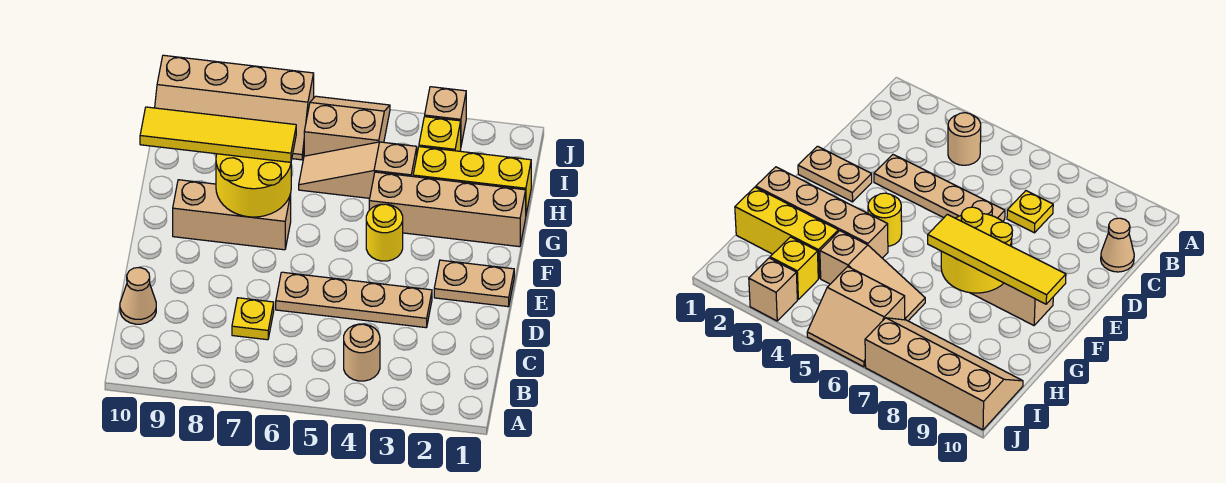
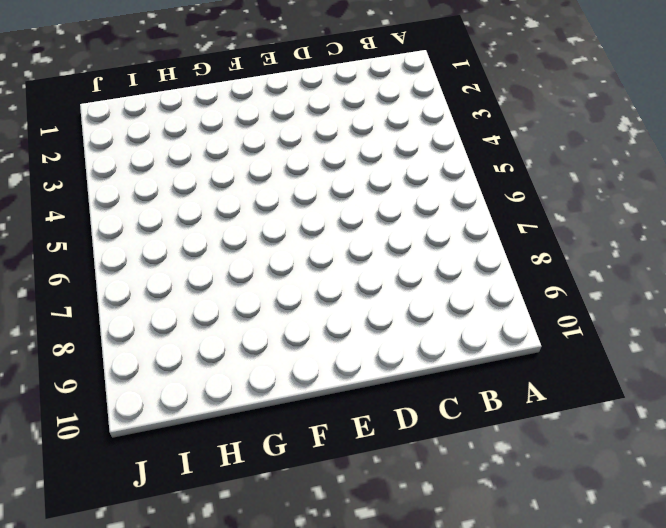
none -> tan 1x1 round brick [344,324,380,381]
none -> yellow 1x1 plate [232,298,274,340]
none -> tan 1x1 cone [120,268,156,324]

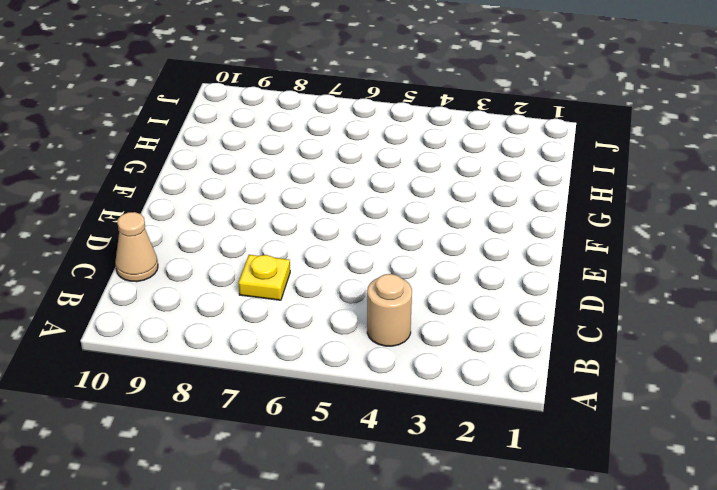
none -> tan 1x4 plate [276,272,432,328]
none -> tan 1x2 plate [434,260,514,307]
none -> yellow 1x1 round brick [366,204,403,261]

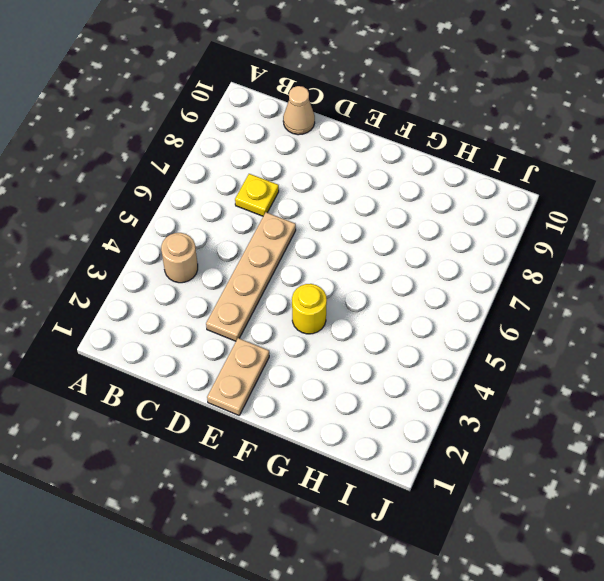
none -> tan 1x3 brick [173,180,291,250]
none -> tan 1x4 brick [369,172,526,247]
none -> yellow 1x3 brick [413,147,531,214]

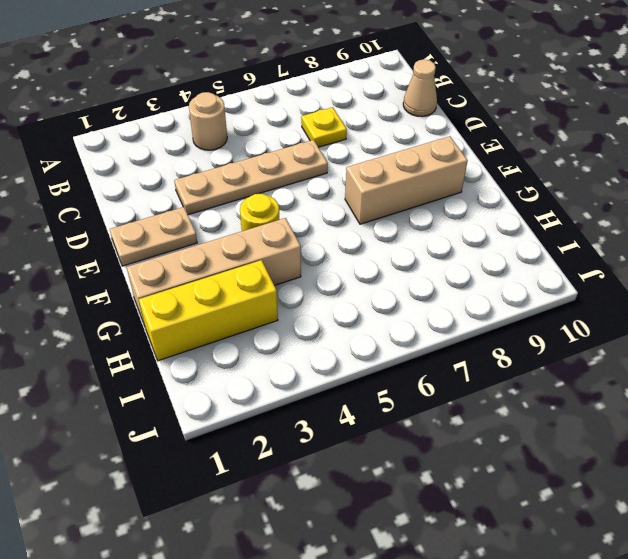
none -> tan 1x3 slope [299,142,417,198]
none -> yellow 1x1 brick [419,117,461,151]
none -> tan 2x2 slope [304,96,390,156]

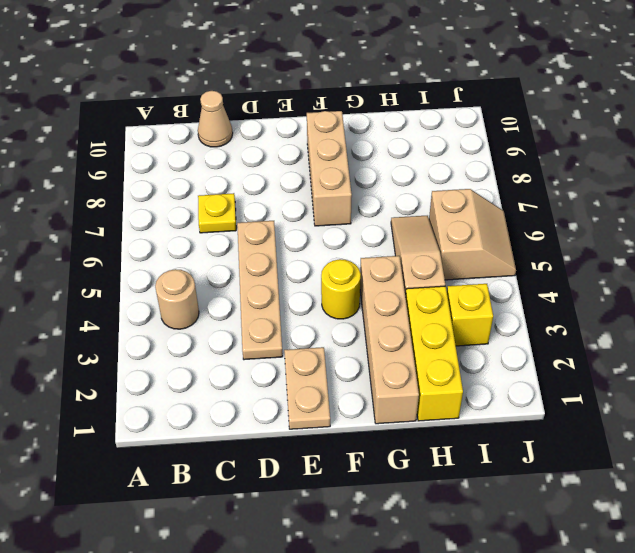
none -> tan 2x4 slope [155,55,314,160]
none -> tan 1x1 brick [425,87,466,145]
none -> yellow 2x2 round brick [216,154,291,217]

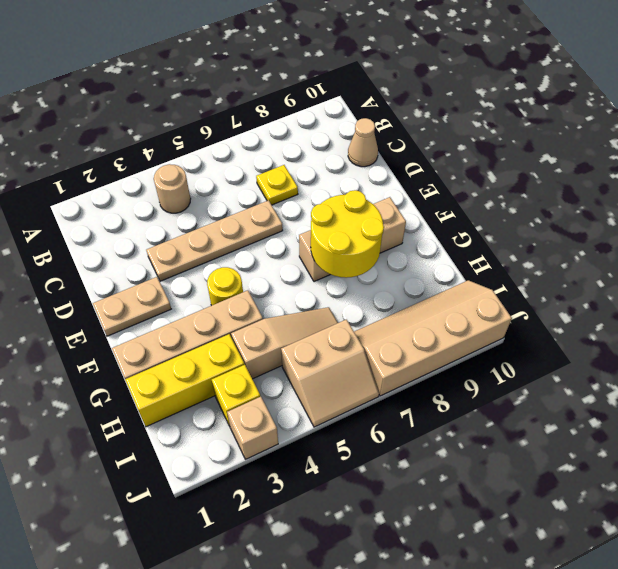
none -> yellow 1x4 tile [140,107,296,162]

